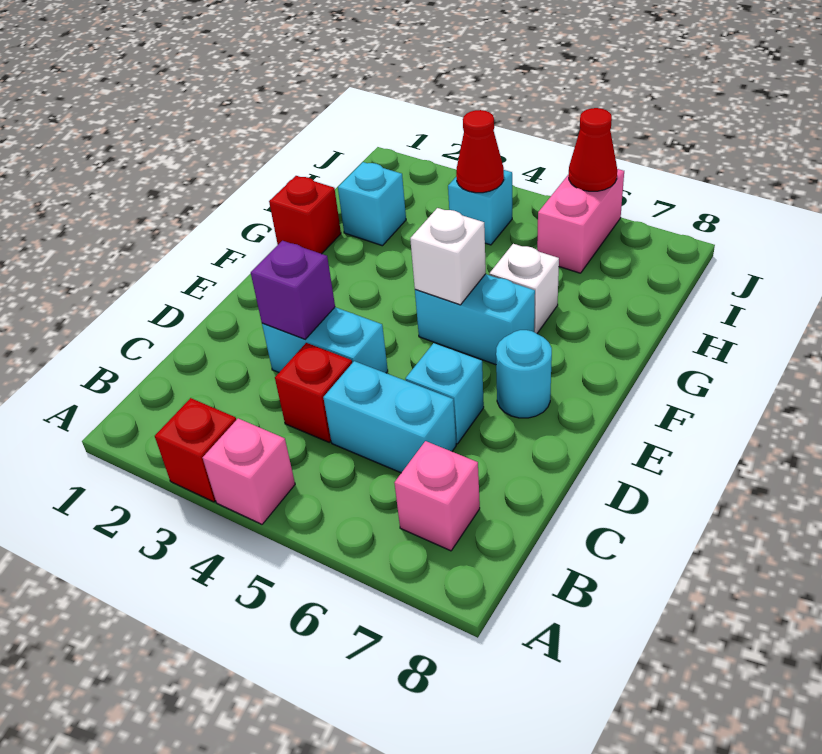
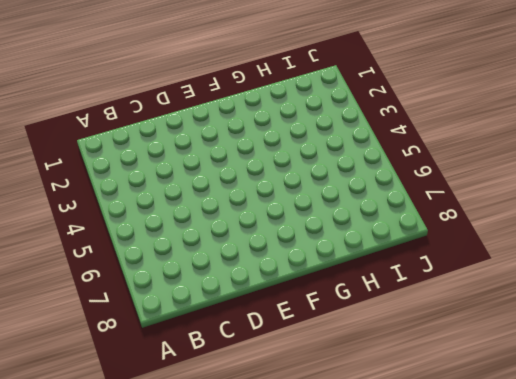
none -> red 1x1 brick [155,398,236,502]
none -> pink 1x1 brick [203,418,295,524]
none -> pink 1x1 brick [394,441,480,551]

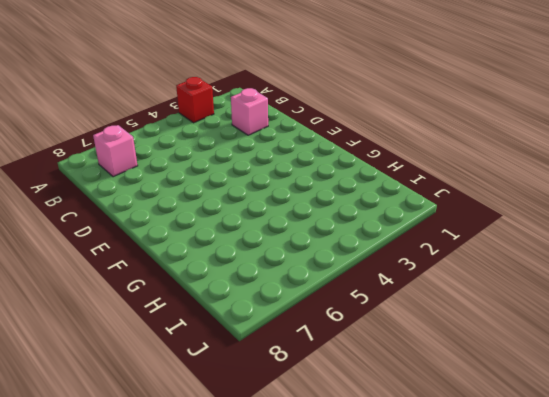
pink 1x1 brick [231,88,268,135] -> pink 1x1 brick moved to [203,418,295,524]
none -> red 1x1 brick [275,343,352,442]
none -> cyan 1x2 brick [323,361,456,473]
none -> cyan 1x2 brick [262,307,388,373]

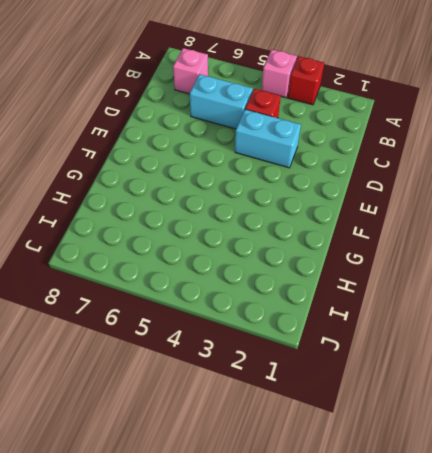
none -> cyan 1x1 brick [405,343,484,444]
none -> cyan 1x1 round brick [496,330,552,418]
none -> cyan 1x2 brick [415,274,535,365]

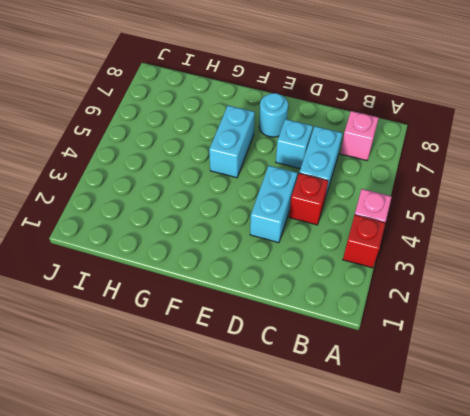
none -> red 1x1 brick [269,176,341,254]
none -> white 1x1 brick [489,244,559,333]
none -> cyan 1x1 brick [338,162,406,246]

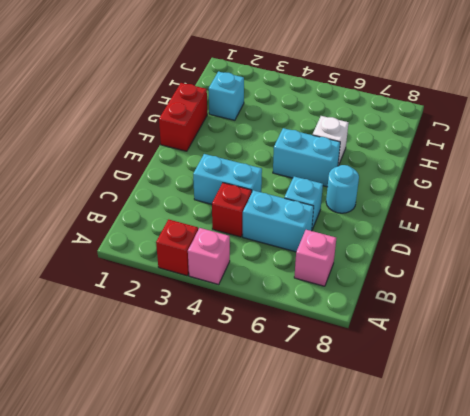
red 1x2 brick [159,83,207,151] -> red 1x1 brick [269,176,341,254]
none -> cyan 1x1 brick [448,170,512,245]
none -> pink 1x2 brick [537,169,624,273]
none -> purple 1x1 brick [251,241,335,339]

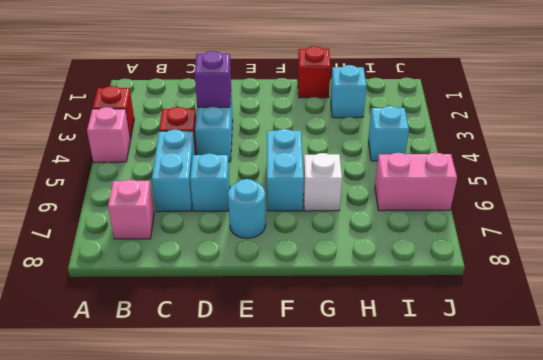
none -> white 1x1 brick [410,208,486,305]
none -> red 1x1 cone [456,110,504,193]
none -> red 1x1 cone [569,108,617,191]

